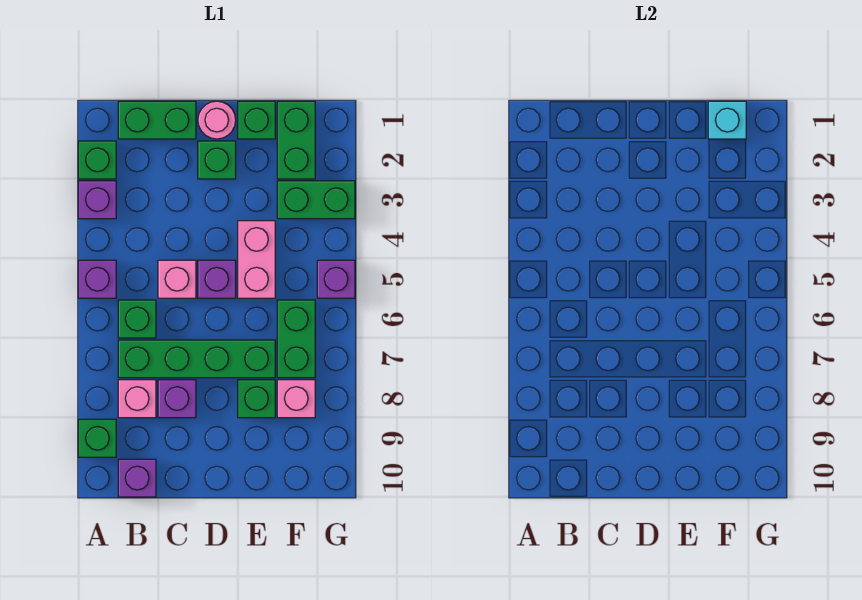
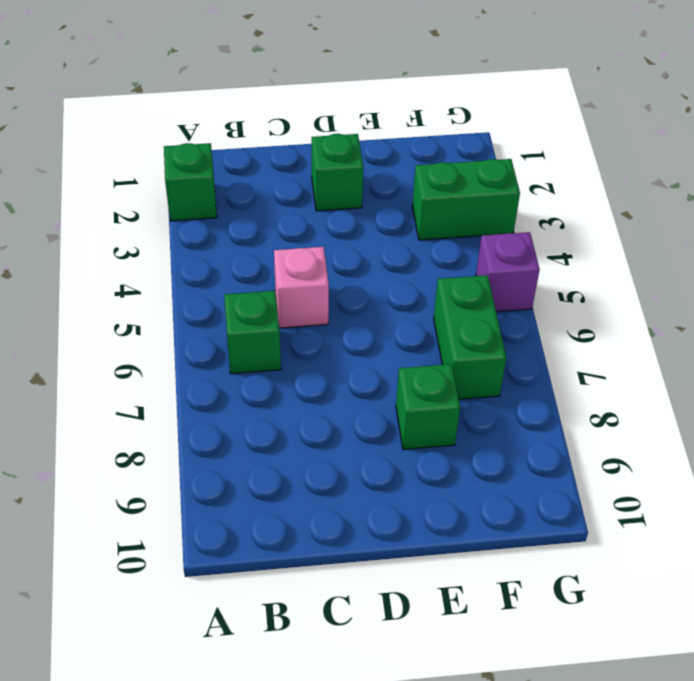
none -> purple 1x1 brick [78,181,116,219]
none -> purple 1x1 brick [78,260,116,298]
none -> green 1x1 brick [78,419,116,457]

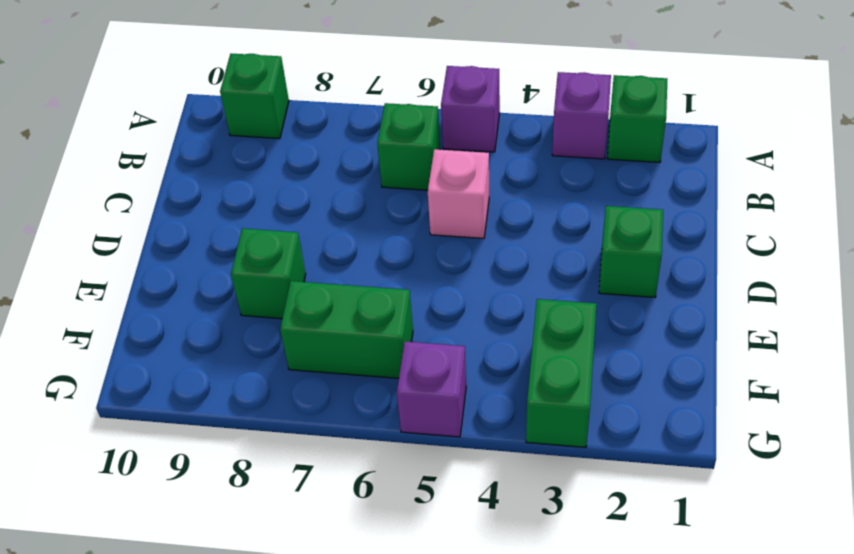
none -> green 1x2 brick [118,101,196,139]
none -> green 1x4 brick [118,340,275,378]
none -> pink 1x1 brick [118,380,156,418]

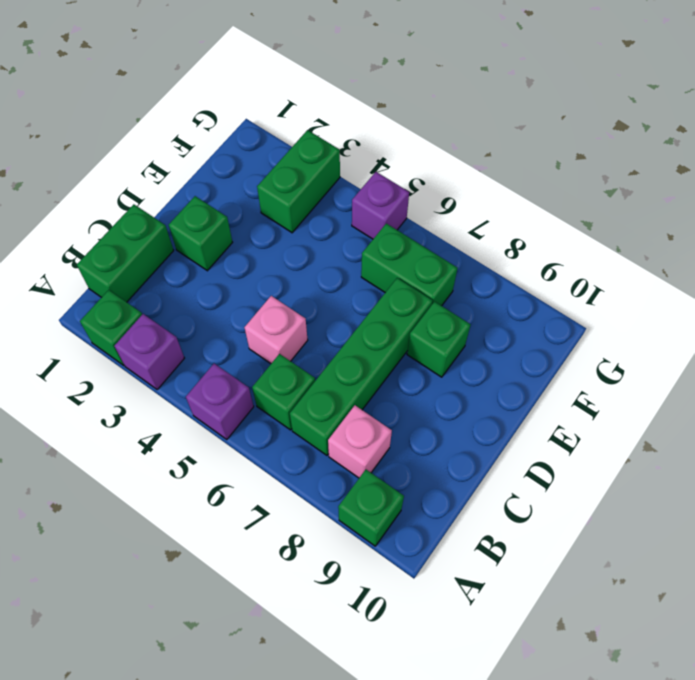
none -> purple 1x1 brick [118,459,156,497]
none -> purple 1x1 brick [158,380,196,418]
none -> pink 1x1 round brick [198,101,236,139]

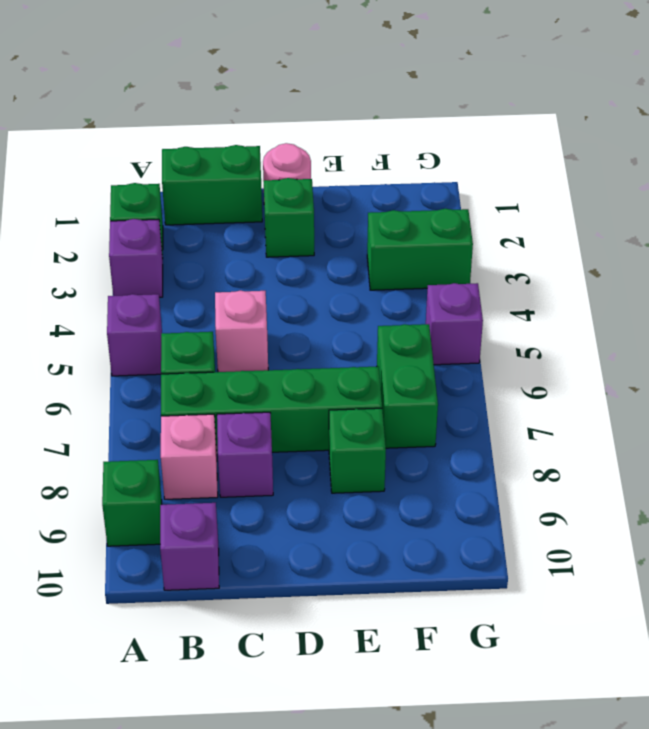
none -> purple 1x1 brick [198,260,236,298]
none -> green 1x1 brick [238,101,275,139]
none -> pink 1x2 brick [238,221,275,298]

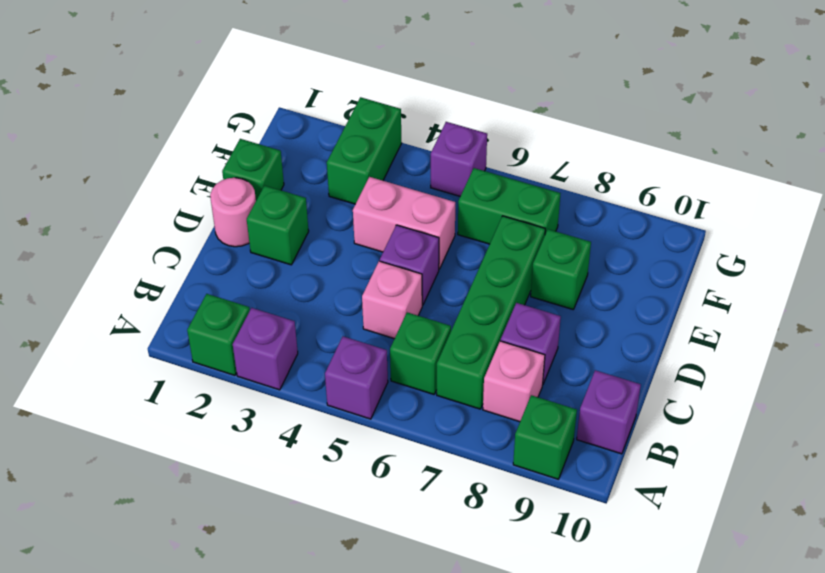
none -> green 1x2 brick [118,101,196,139]
none -> green 1x2 brick [277,101,315,179]
none -> pink 1x1 brick [277,380,315,418]

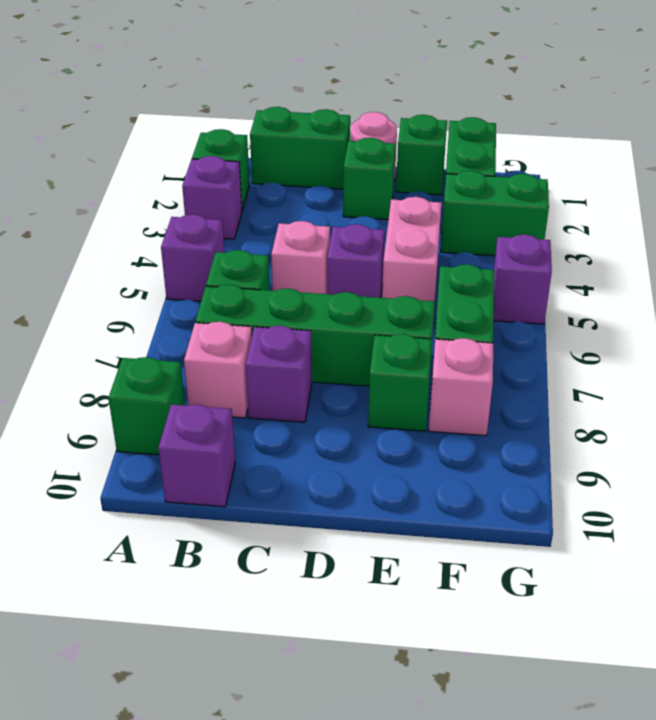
none -> cyan 1x1 brick [708,101,746,139]

